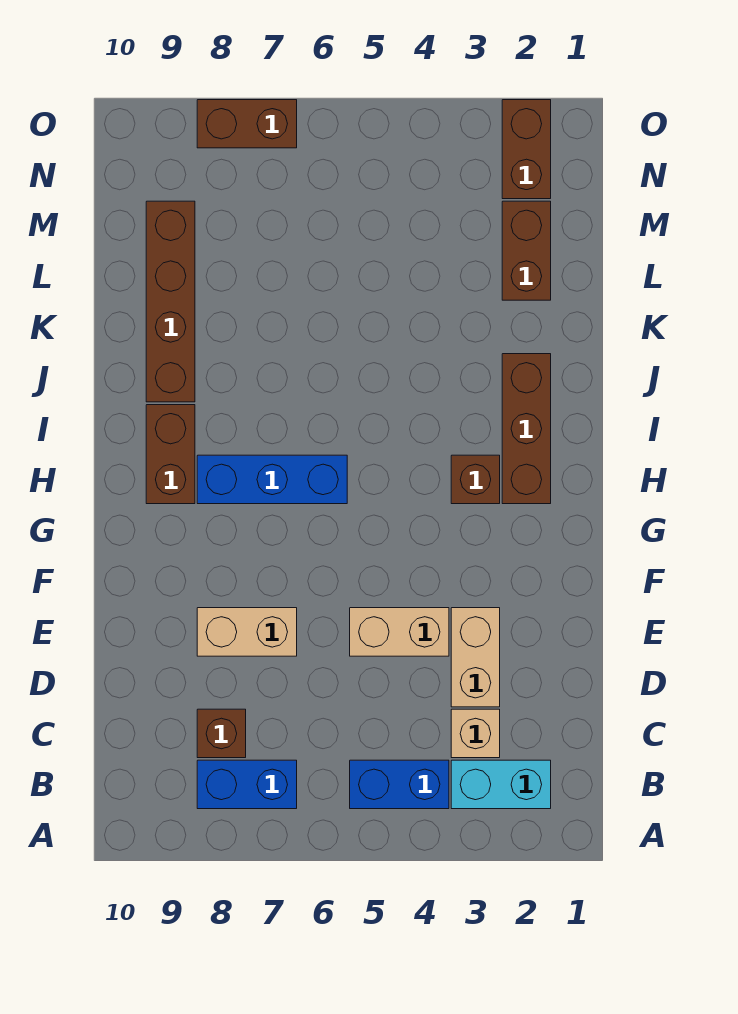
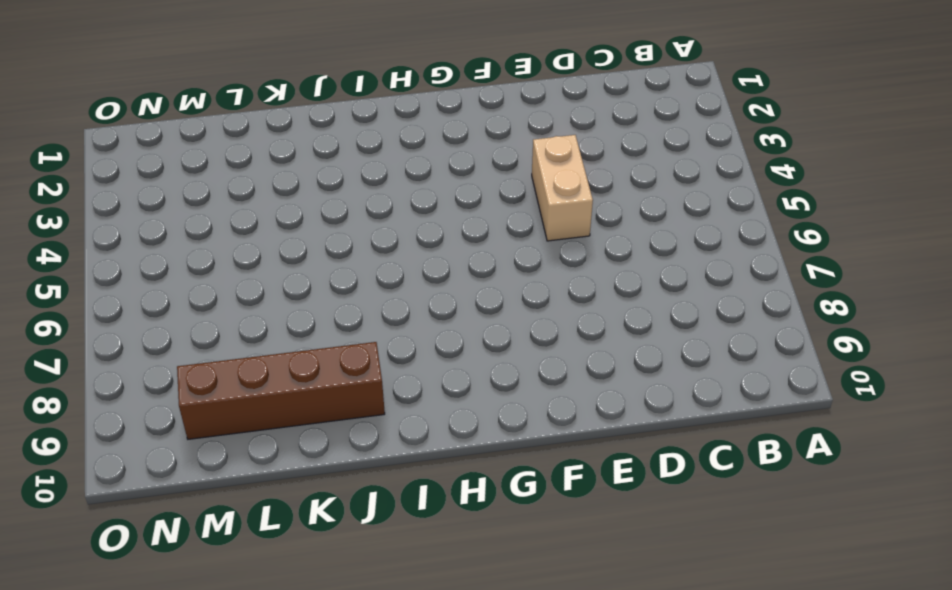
none -> cyan 1x2 brick [451,760,551,809]
none -> blue 1x2 brick [350,760,449,809]
none -> blue 1x2 brick [197,760,297,809]

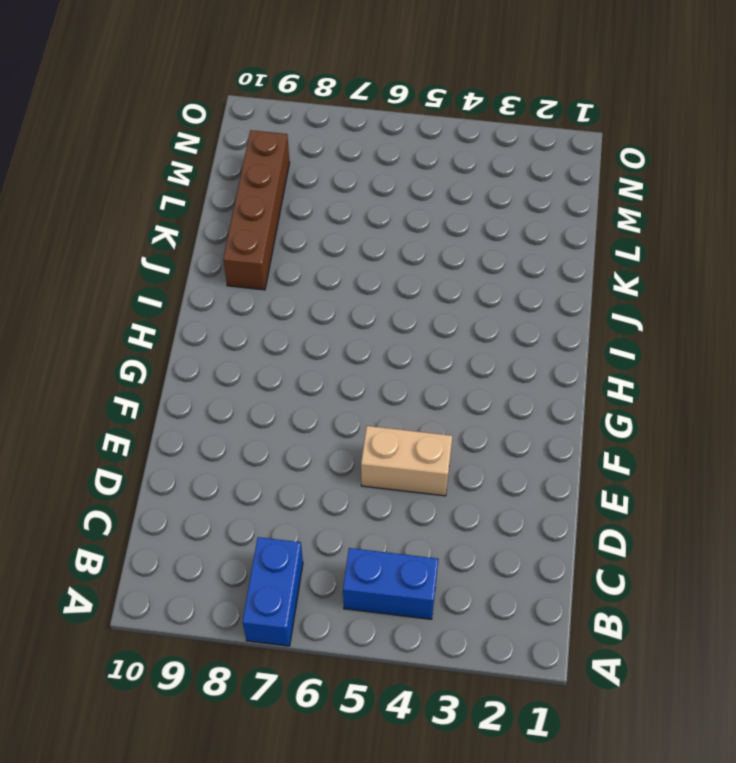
blue 1x2 brick [243,537,303,646] -> blue 1x2 brick turned to [197,760,297,809]
none -> cyan 1x2 brick [451,760,551,809]
none -> tan 1x1 brick [451,709,500,758]
none -> brown 1x1 brick [197,709,246,758]

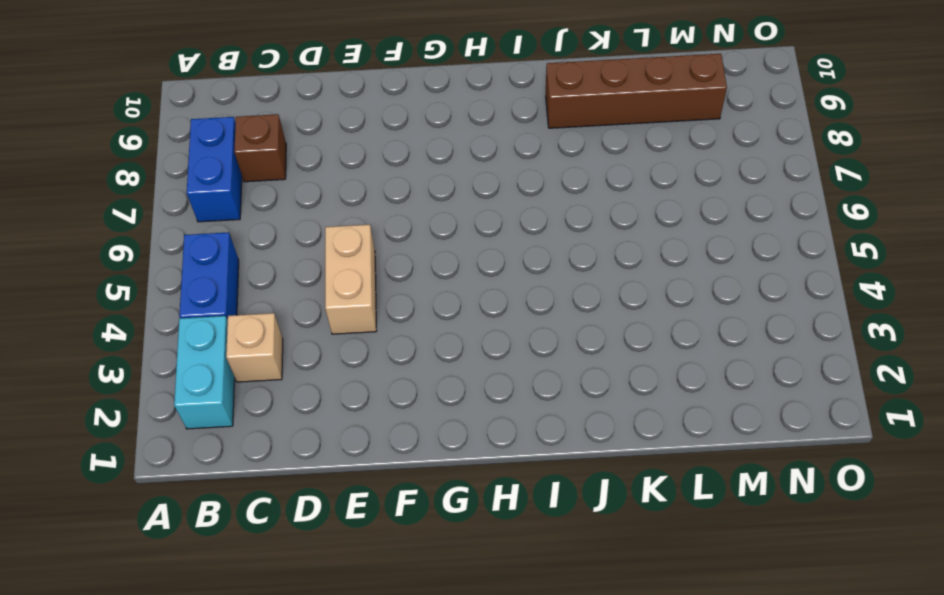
none -> tan 1x2 brick [451,608,500,707]
none -> tan 1x2 brick [197,608,297,656]
none -> brown 1x3 brick [502,354,551,504]

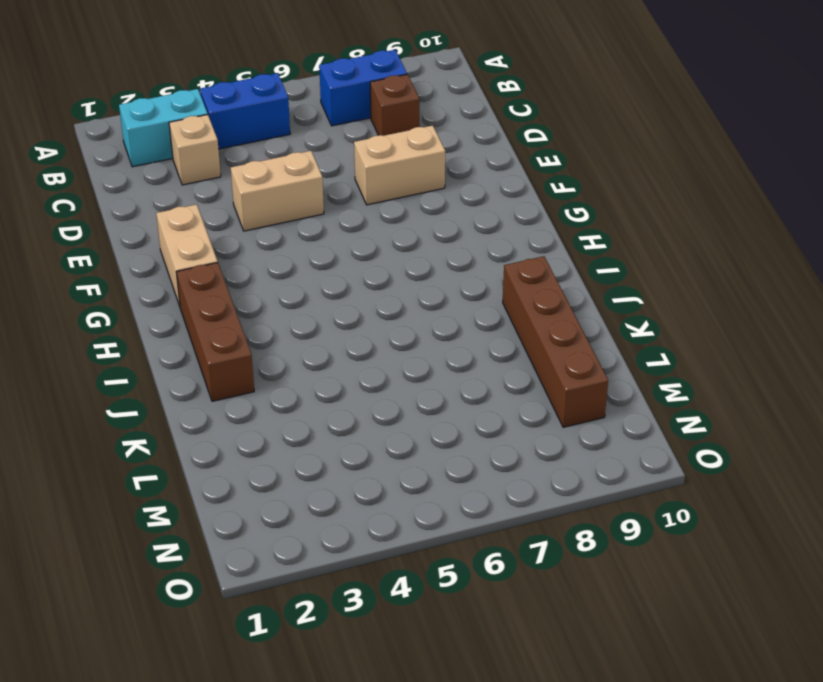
tan 1x2 brick [156,204,218,306] -> tan 1x2 brick moved to [451,608,500,707]
none -> brown 1x1 brick [451,455,500,504]
none -> blue 1x3 brick [197,455,347,504]
none -> brown 1x2 brick [146,405,195,504]

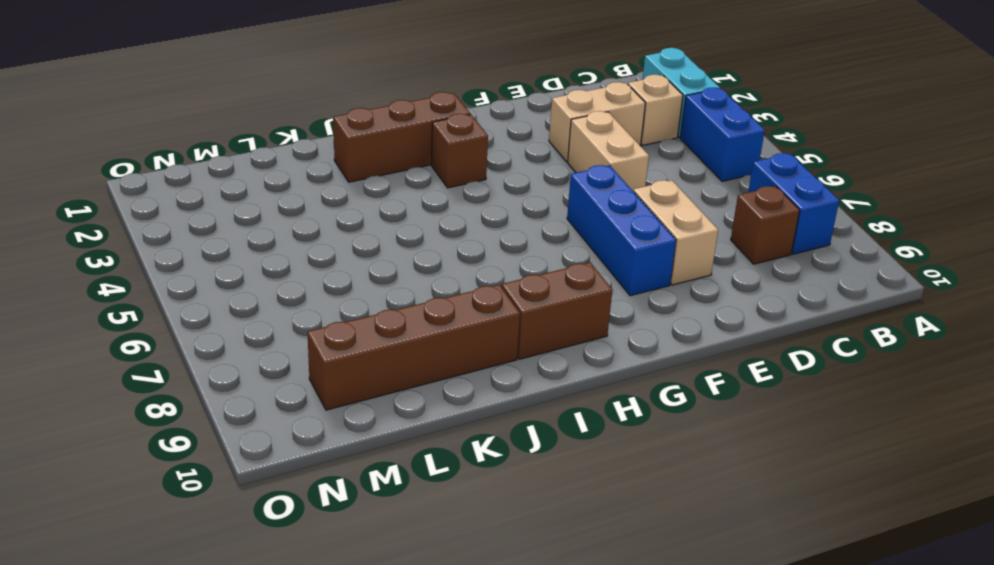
blue 1x3 brick [567,165,676,296] -> blue 1x3 brick moved to [197,455,347,504]
none -> brown 1x2 brick [502,201,551,300]
none -> brown 1x2 brick [502,100,551,199]
none -> brown 1x2 brick [197,100,297,148]

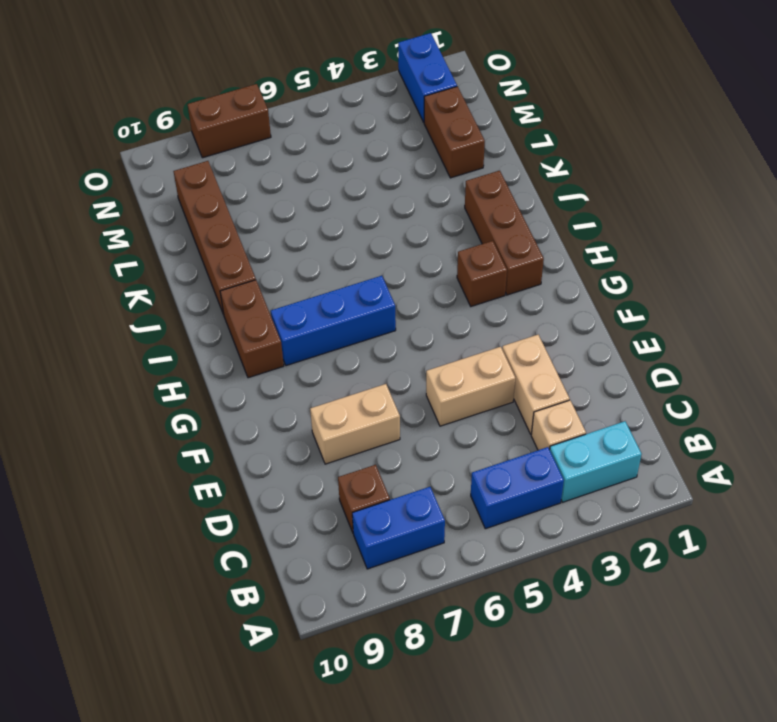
blue 1x2 brick [398,33,457,122] -> brown 1x2 brick [502,100,551,199]

